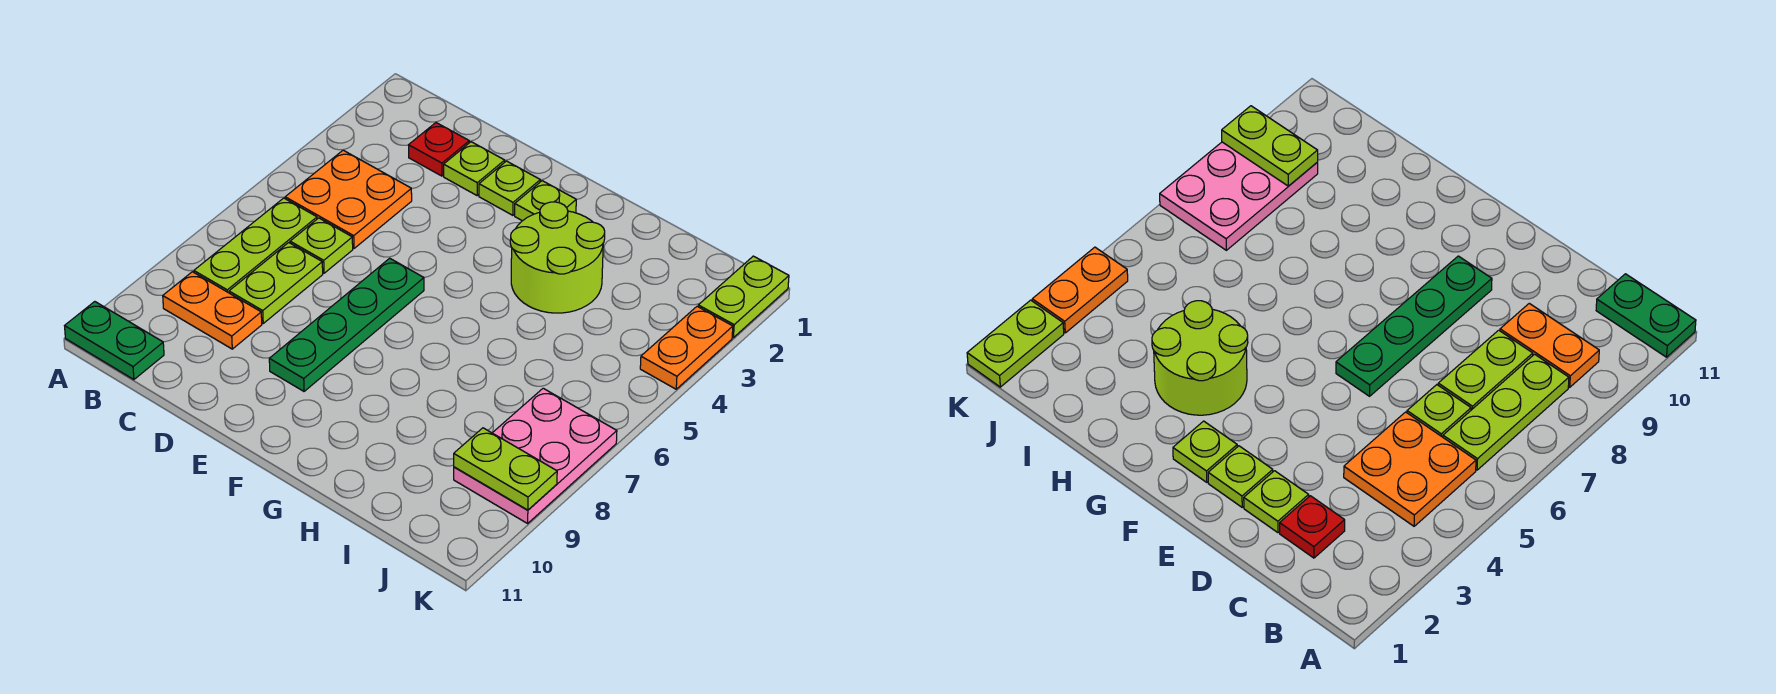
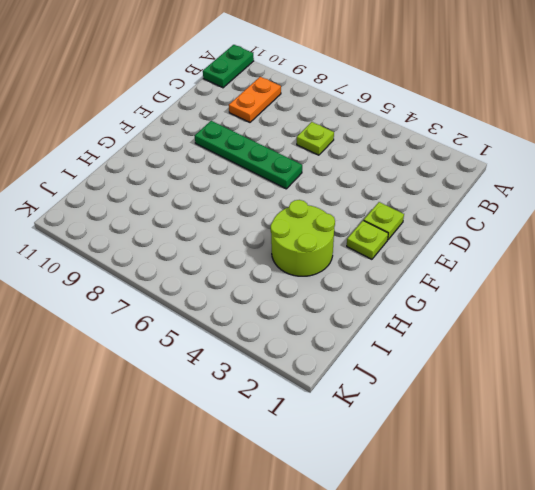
none -> orange 2x2 plate [285,150,412,249]
none -> lime 1x3 plate [194,198,317,293]
none -> red 1x1 plate [409,123,469,176]

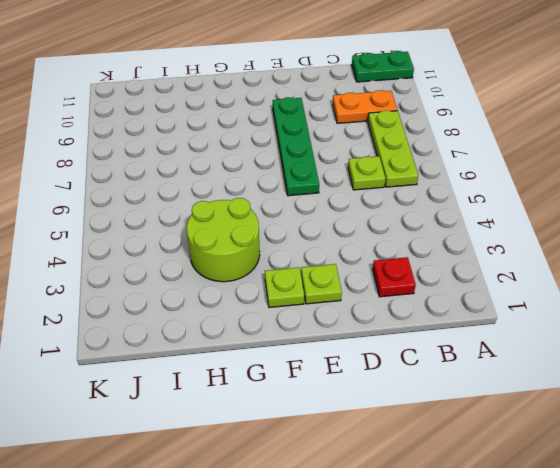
none -> orange 2x2 plate [285,150,412,249]
none -> lime 1x2 plate [229,243,323,323]
none -> lime 1x1 plate [444,142,505,195]

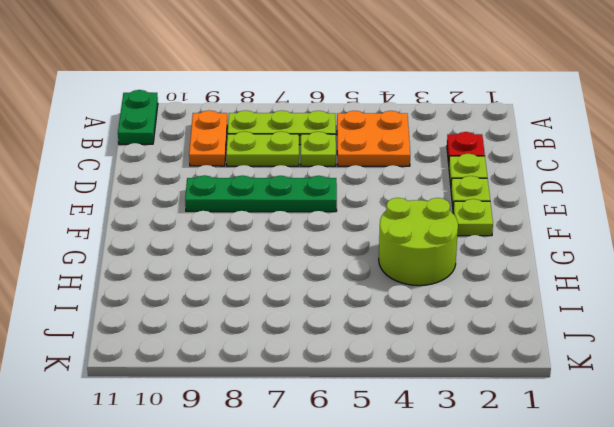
none -> pink 2x3 plate [454,388,617,523]
none -> lime 1x2 plate [698,256,789,338]
none -> orange 1x2 plate [640,306,733,389]

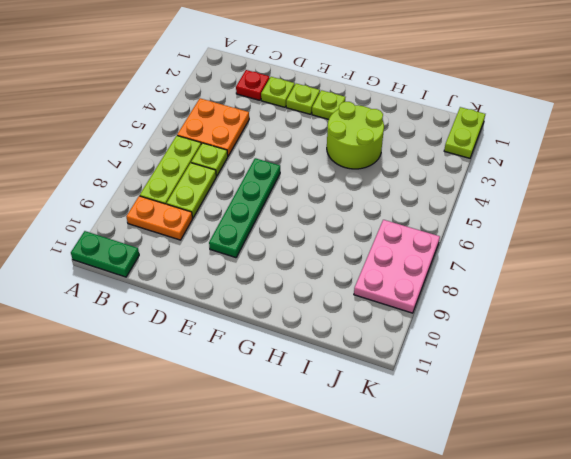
none -> orange 1x2 plate [640,306,733,389]
none -> lime 1x2 plate [454,428,557,510]

